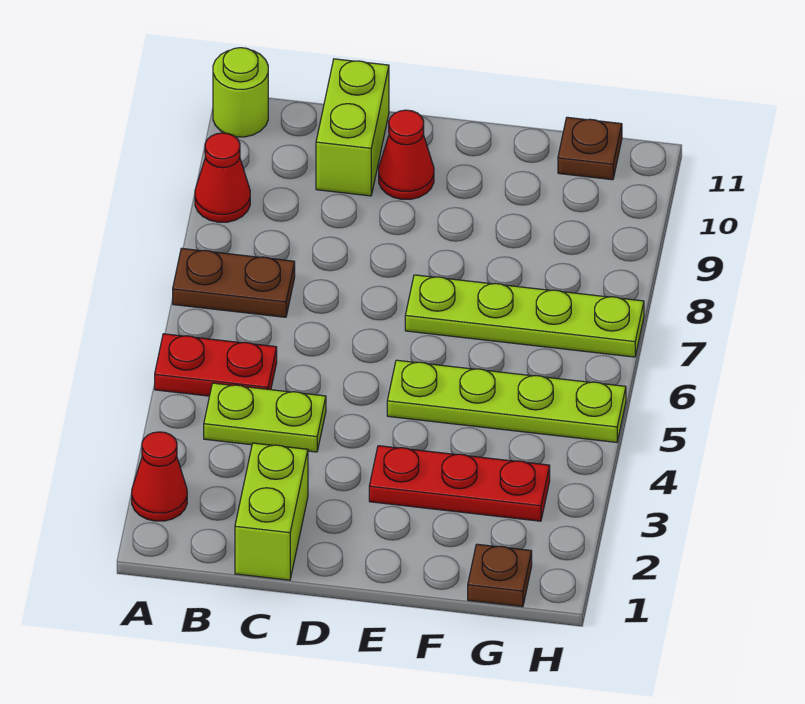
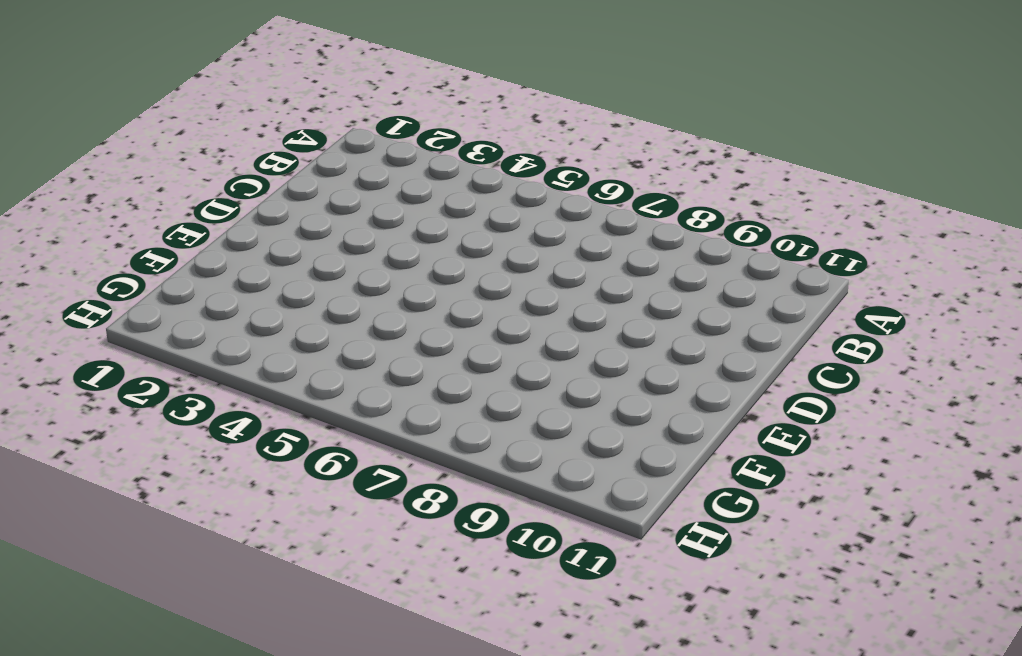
none -> red 1x1 cone [132,432,187,521]
none -> red 1x2 plate [155,334,277,396]
none -> brown 1x2 plate [173,248,295,317]

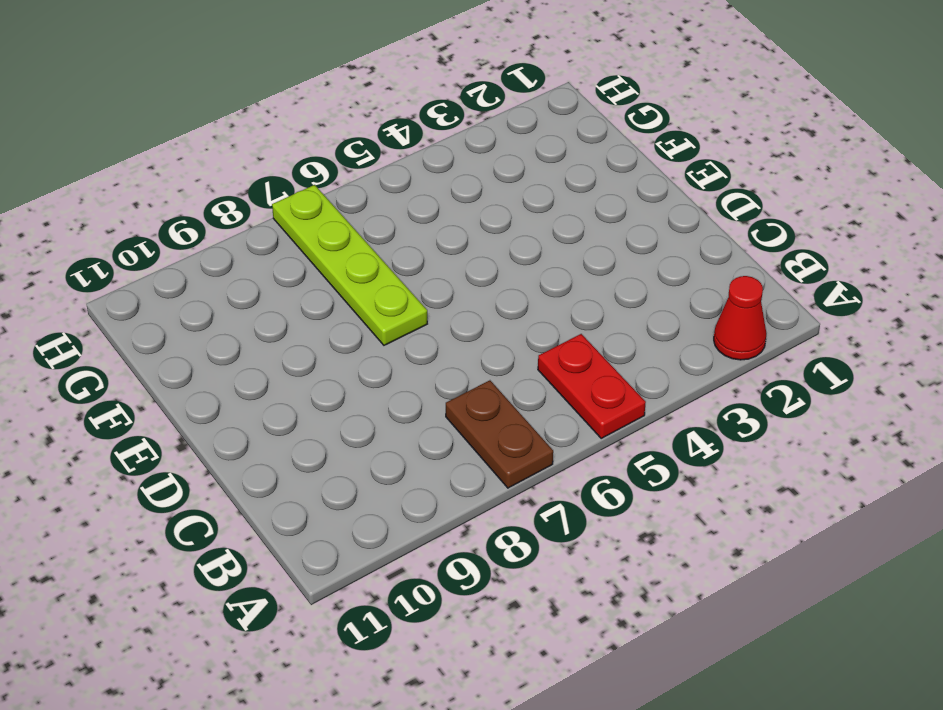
none -> red 1x1 cone [195,133,250,222]
none -> lime 1x1 round brick [213,48,268,137]
none -> lime 1x2 plate [204,383,326,452]

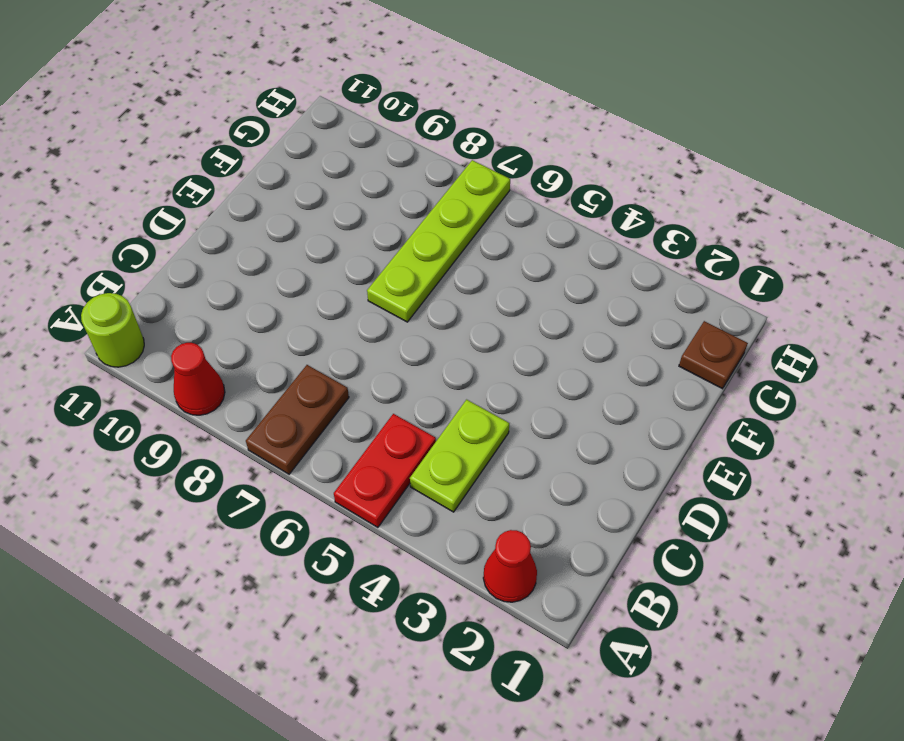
none -> lime 1x2 brick [235,443,308,580]
none -> lime 1x2 brick [316,59,389,196]
none -> red 1x1 cone [379,110,434,199]

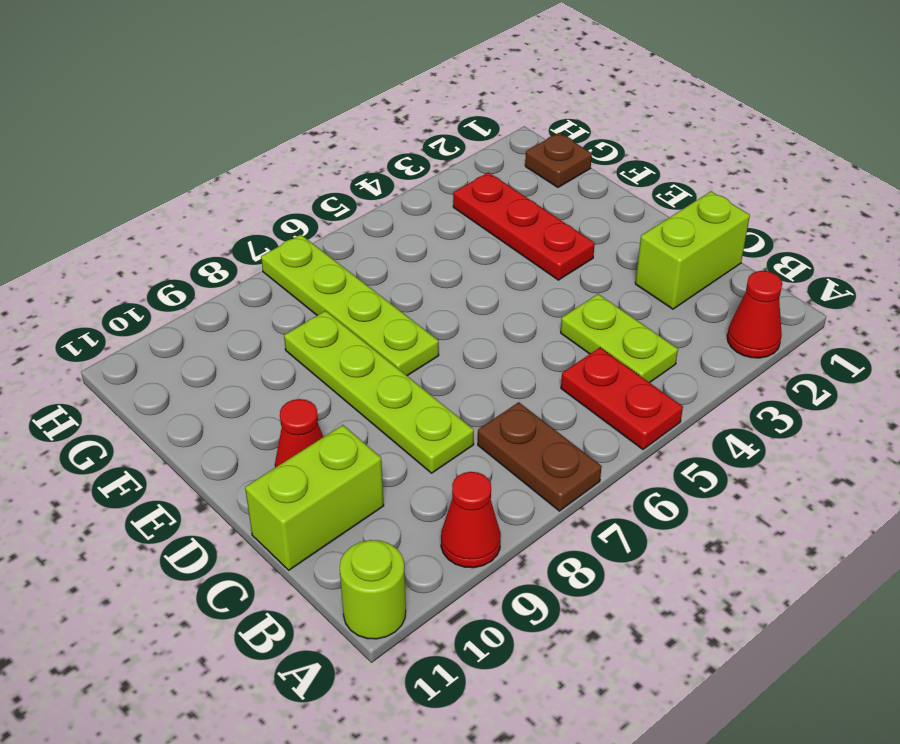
lime 1x4 plate [284,311,474,473] -> lime 1x4 plate moved to [387,360,626,442]
none -> brown 1x1 plate [558,117,622,180]

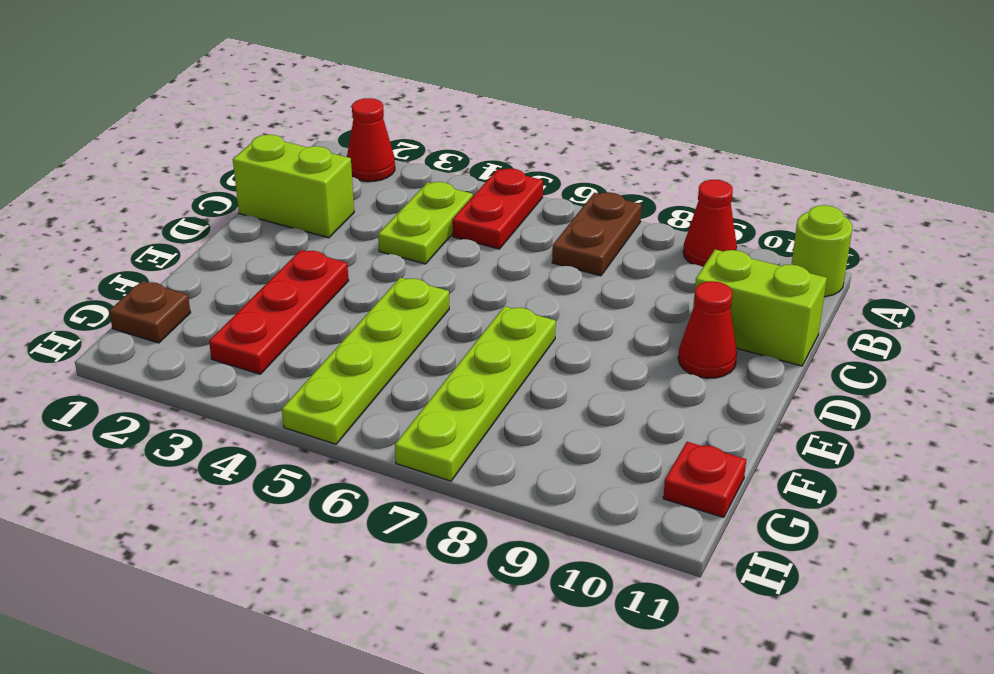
red 1x1 plate [663,442,746,517] -> brown 1x1 plate [558,117,622,180]

